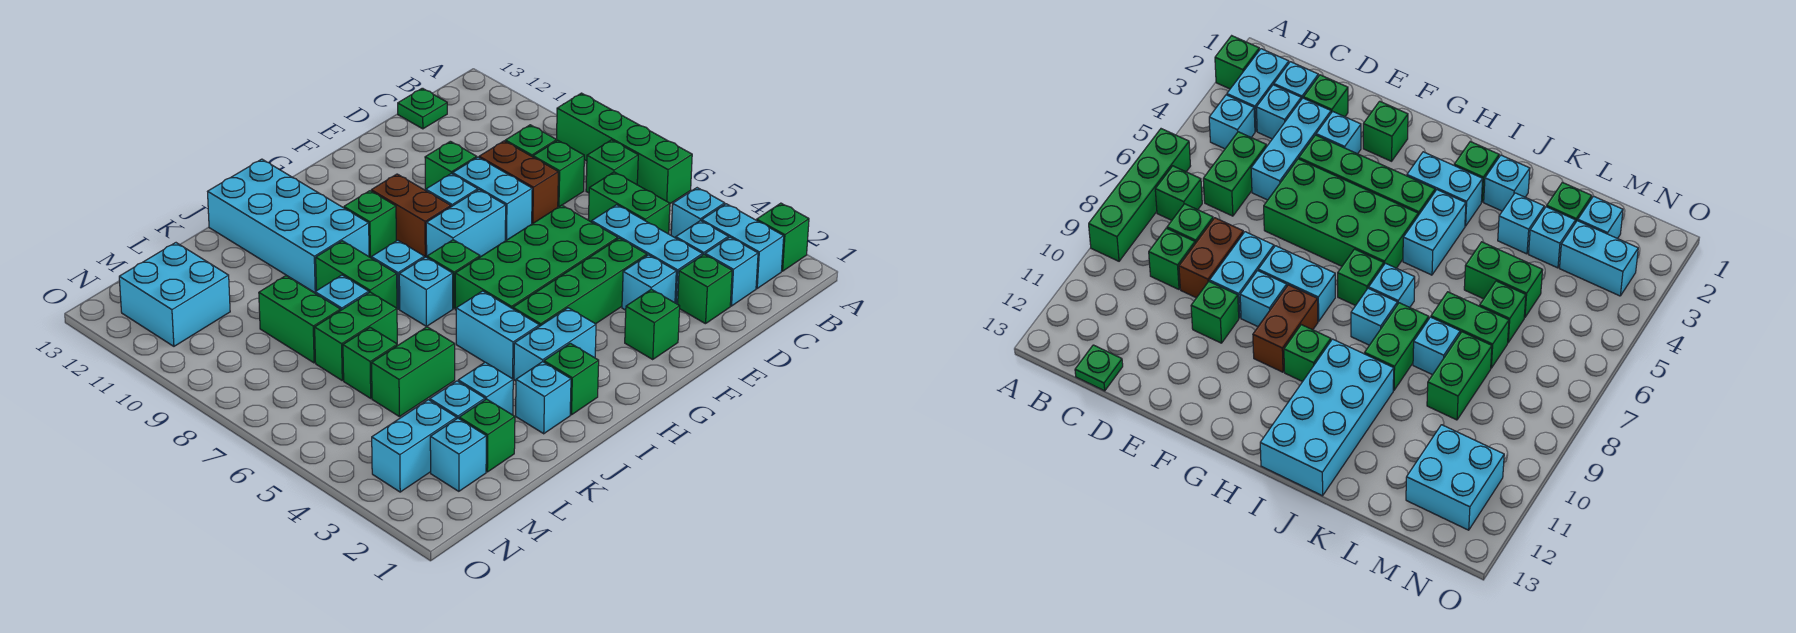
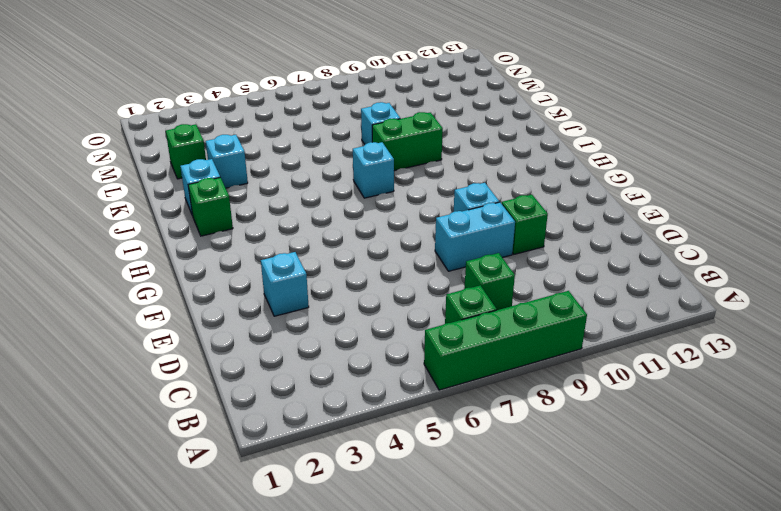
none -> green 1x1 brick [757,203,809,271]
none -> cyan 1x2 brick [702,204,784,288]
none -> cyan 1x1 brick [671,188,725,238]
none -> cyan 1x1 brick [705,237,758,306]

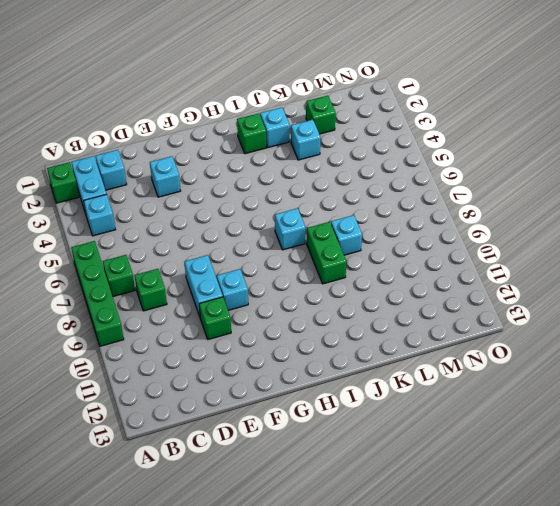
none -> cyan 1x1 brick [676,220,728,255]
none -> green 1x2 brick [588,172,670,234]
none -> green 1x1 brick [505,125,556,157]
none -> green 1x1 plate [398,88,447,129]

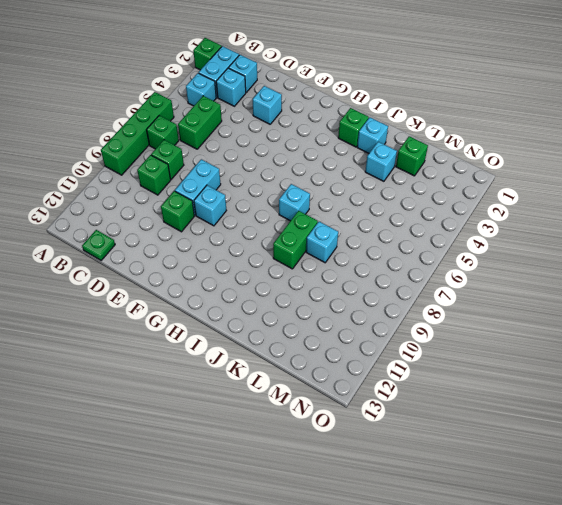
none -> green 1x1 brick [678,255,732,324]
none -> cyan 1x3 brick [592,205,702,304]
none -> brown 1x2 brick [479,141,558,224]
none -> green 1x4 brick [513,238,647,326]

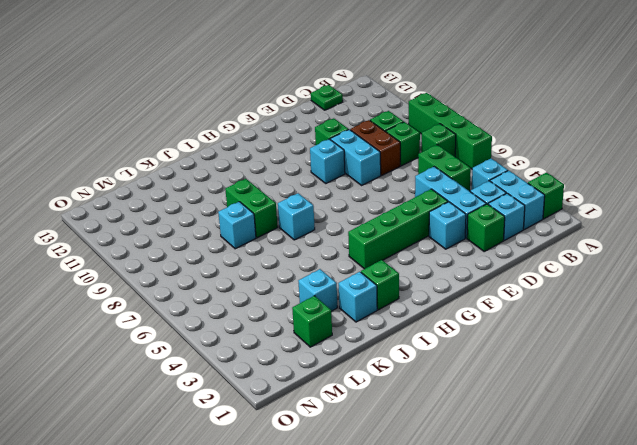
none -> green 2x4 brick [455,205,618,310]
none -> green 1x1 brick [625,289,680,359]
none -> cyan 1x2 brick [426,190,506,257]
none -> brown 1x2 brick [371,174,451,258]

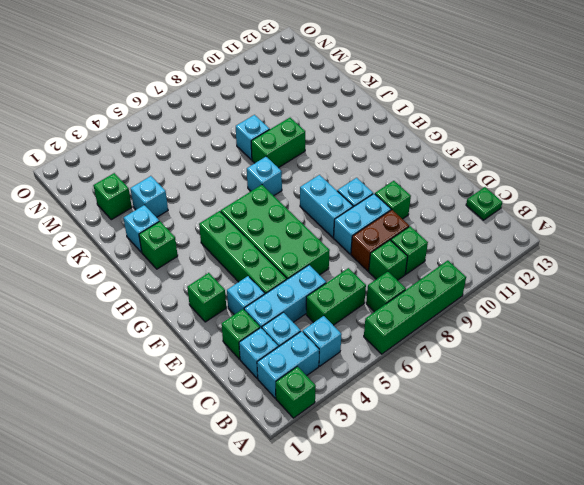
none -> brown 1x2 brick [371,174,451,258]
none -> cyan 1x2 brick [514,308,596,381]
none -> green 1x1 brick [427,240,480,309]
none -> green 1x1 brick [344,191,396,258]

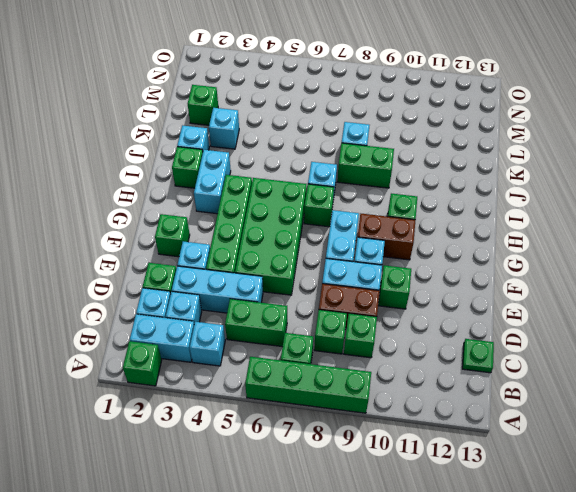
none -> cyan 1x2 brick [456,291,539,379]
none -> cyan 1x1 brick [371,240,424,309]
none -> cyan 2x4 brick [208,159,369,293]
none -> green 1x2 brick [372,327,455,417]

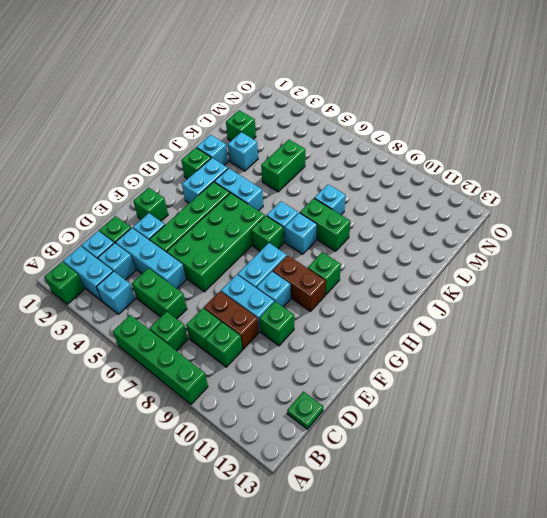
none -> cyan 2x4 brick [208,159,369,293]
none -> green 1x2 brick [315,292,397,380]
none -> cyan 1x1 brick [430,381,485,419]
none -> green 1x1 brick [343,328,397,398]

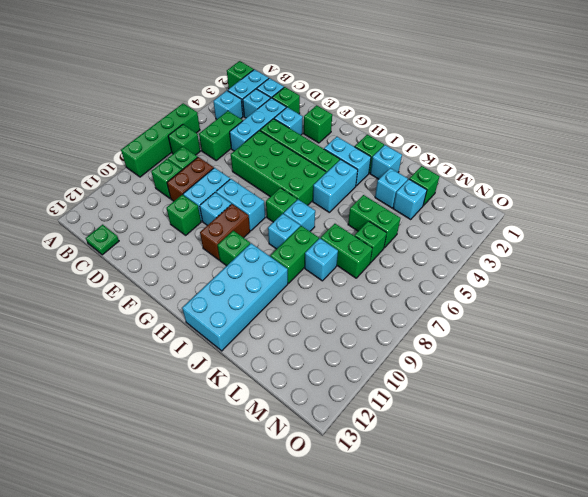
none -> green 1x2 brick [259,276,340,363]
none -> cyan 1x1 brick [430,418,486,491]
none -> cyan 1x2 brick [372,400,457,492]
none -> cyan 2x2 brick [119,243,230,346]

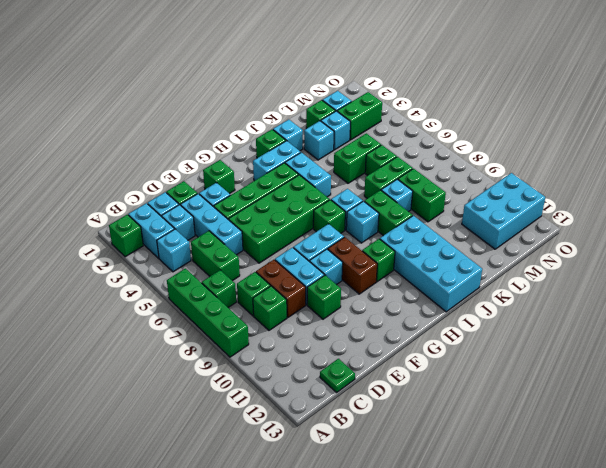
green 1x2 brick [337,92,382,140] -> cyan 1x2 brick [372,400,457,492]
cyan 2x3 brick [462,173,545,249] -> cyan 2x2 brick [119,243,230,346]

